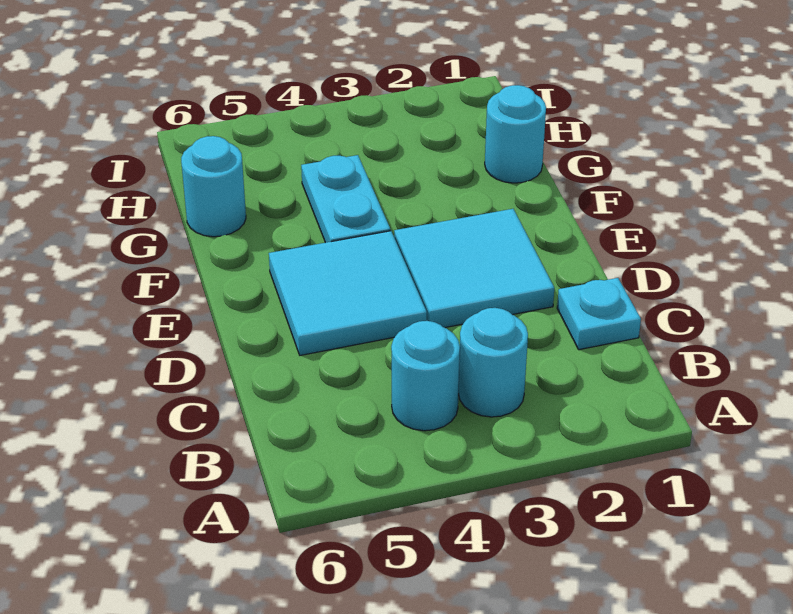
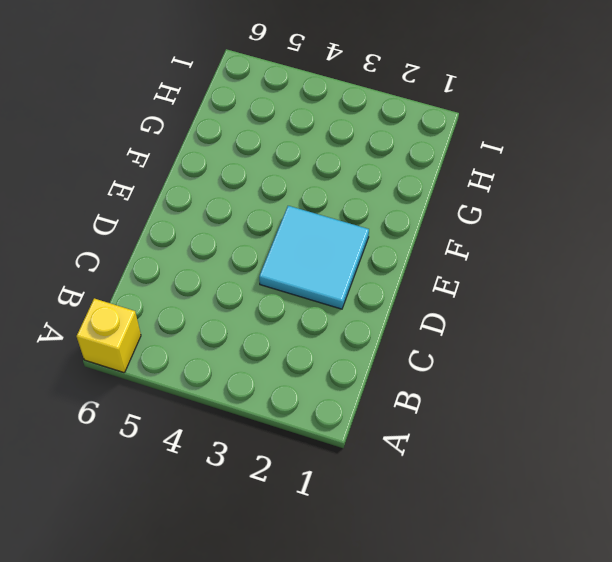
yellow 1x1 brick [77,298,141,372] -> none
none -> cyan 1x1 round brick [458,308,528,417]
none -> cyan 1x1 round brick [391,321,460,431]

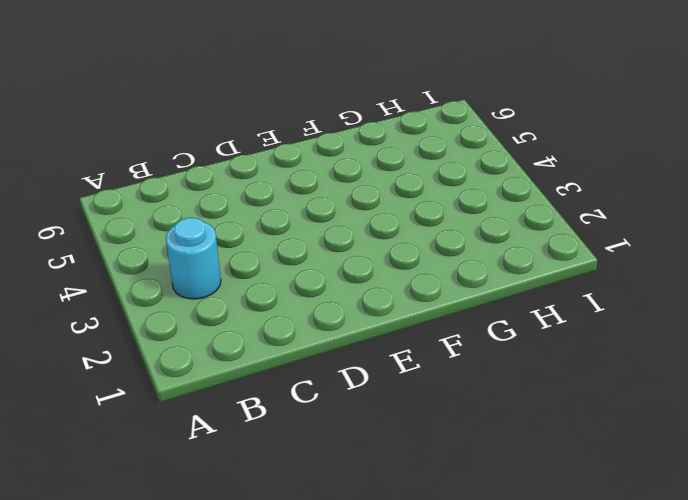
none -> cyan 1x1 round brick [391,321,460,431]
none -> cyan 1x1 plate [557,278,641,350]

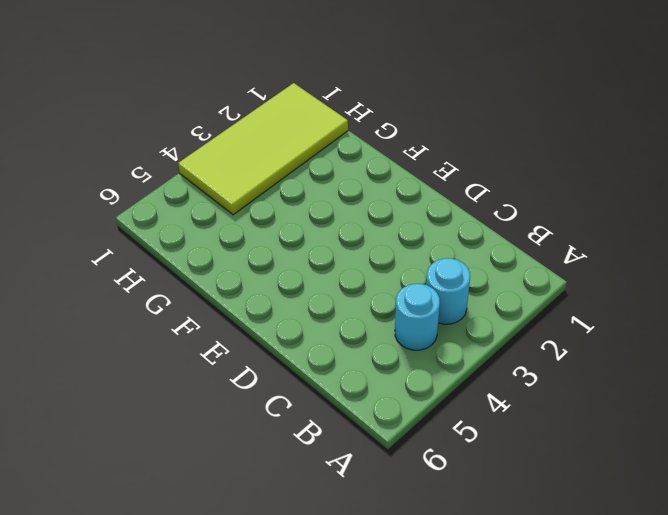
lime 2x4 tile [178,83,348,215] -> none
none -> cyan 1x1 plate [557,278,641,350]
none -> cyan 2x2 tile [394,209,554,328]

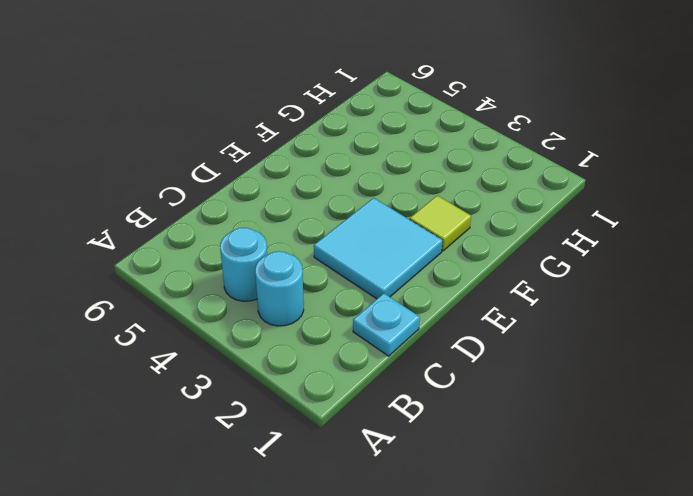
lime 1x1 tile [410,196,471,251] -> none
none -> cyan 2x2 tile [269,231,427,355]
none -> cyan 1x2 plate [301,155,390,243]

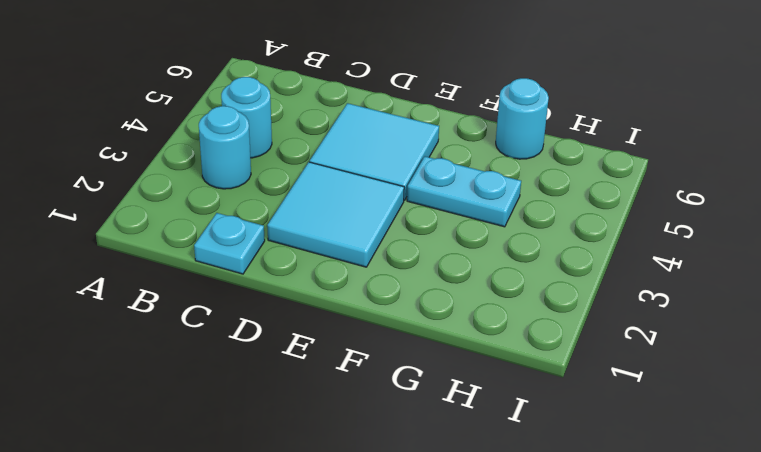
none -> cyan 1x1 round brick [485,85,546,183]

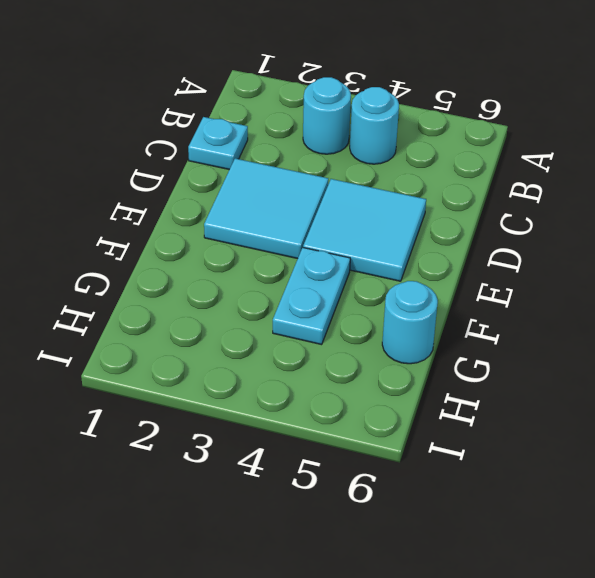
none -> cyan 1x1 round brick [485,85,546,183]

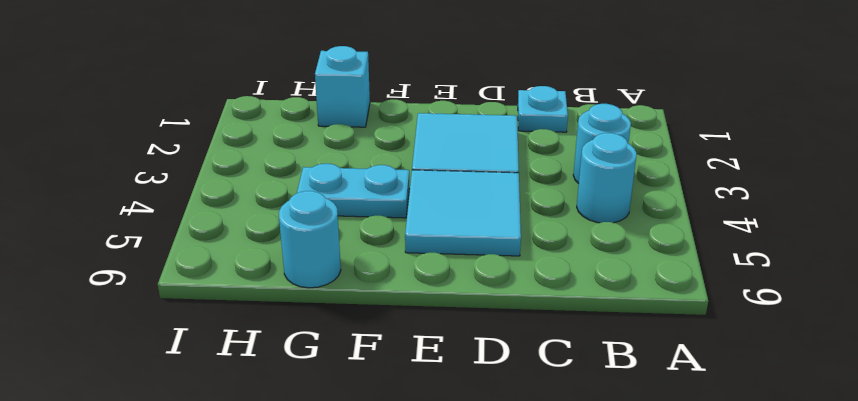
cyan 1x1 brick [315,46,370,127] -> cyan 1x1 round brick [485,85,546,183]

